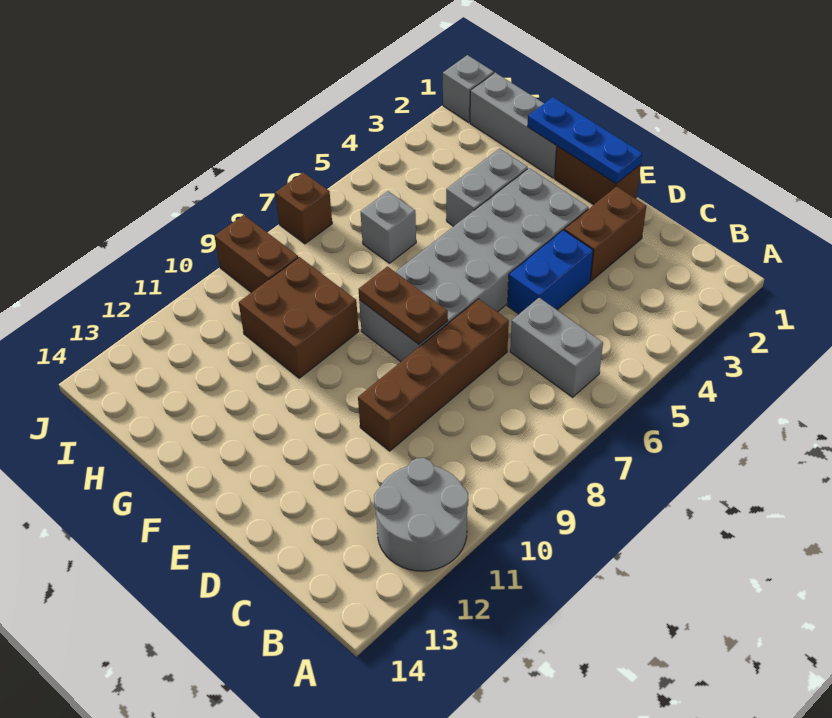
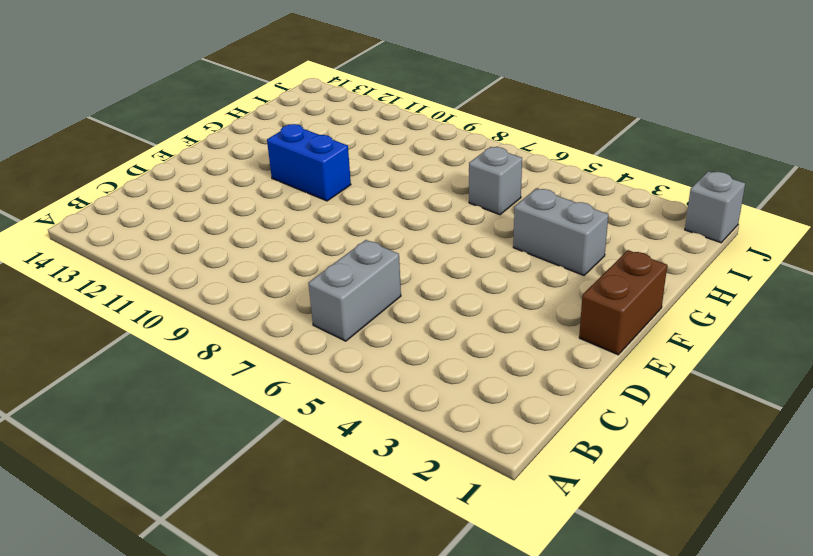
blue 1x2 brick [267,124,351,201] -> blue 1x2 brick moved to [507,230,593,314]
none -> grey 2x2 round brick [374,458,469,571]
none -> brown 1x2 brick [564,187,646,281]
none -> brown 1x4 brick [358,299,509,451]

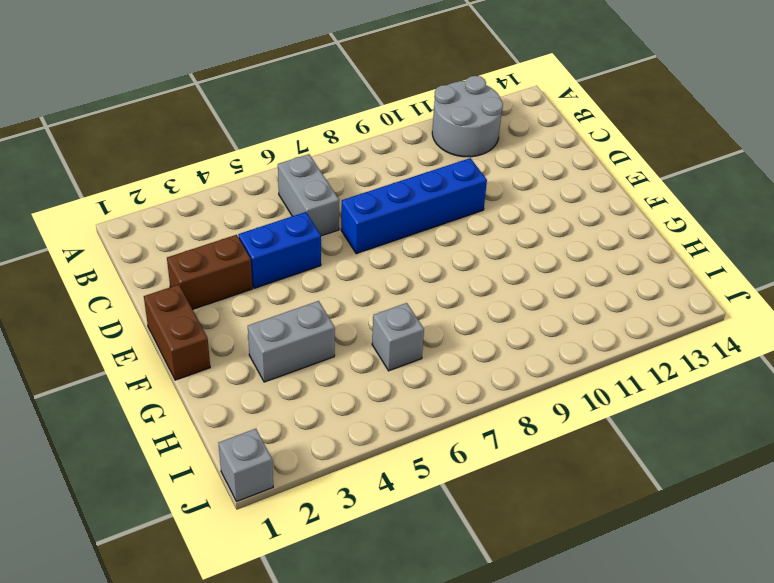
blue 1x4 brick [341,158,487,254] -> brown 1x4 brick [358,299,509,451]
none -> grey 2x6 brick [359,168,589,362]
none -> grey 1x3 brick [470,73,557,178]
none -> brown 2x2 brick [239,257,359,378]

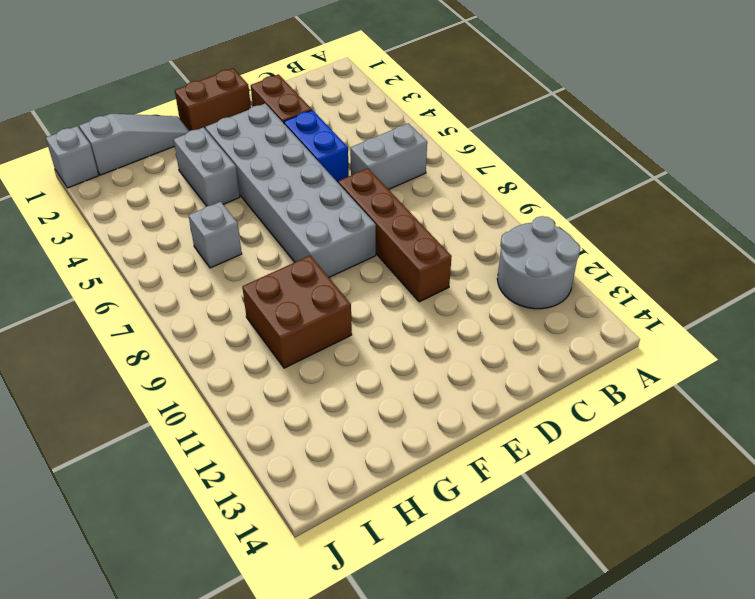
grey 1x3 slope [79,114,189,175] -> grey 1x3 brick [470,73,557,178]
none -> brown 1x2 brick [215,215,298,293]
none -> brown 1x1 brick [275,172,332,244]
none -> blue 1x3 plate [527,97,642,184]

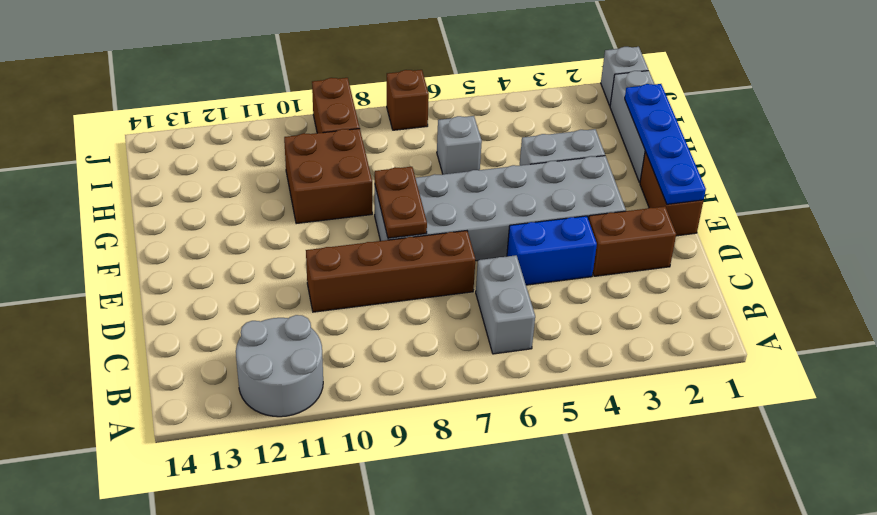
blue 1x4 plate [625,84,706,204] -> blue 1x3 plate [527,97,642,184]

